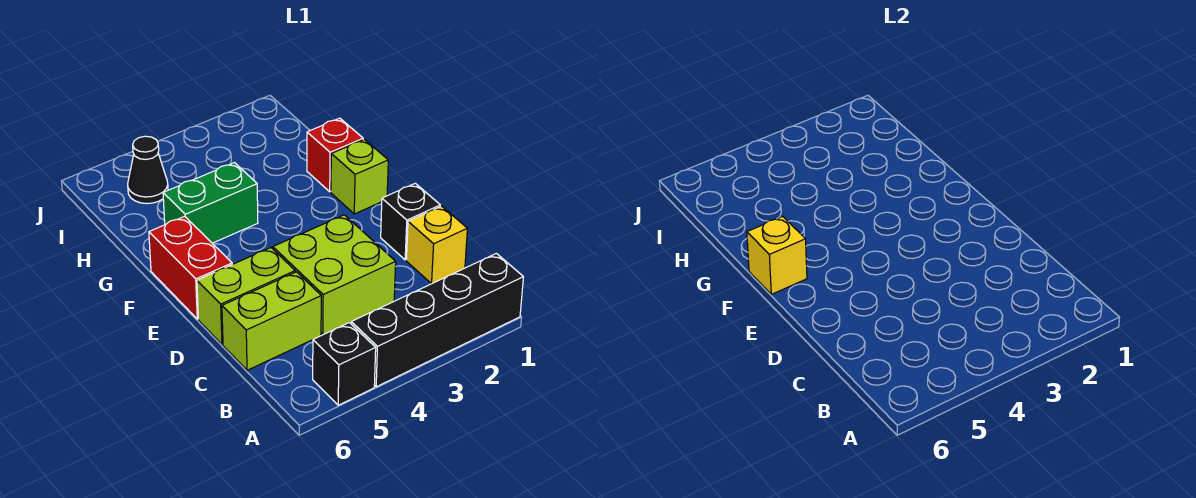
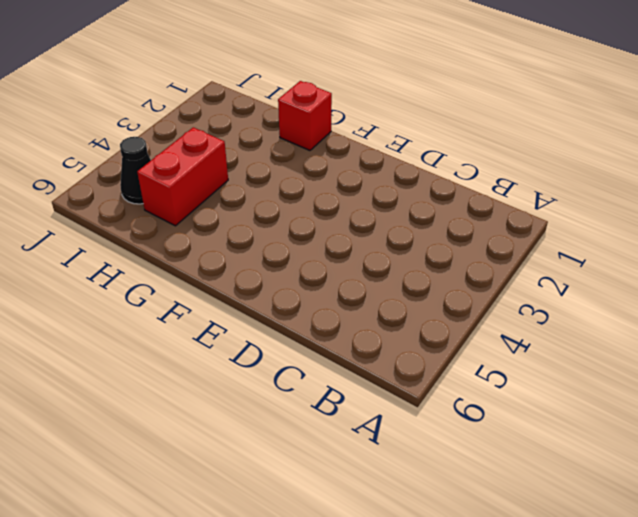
red 1x2 brick [137,127,228,226] -> red 1x2 brick turned to [149,216,232,319]
none -> black 1x4 brick [351,253,523,387]
none -> black 1x1 brick [313,322,376,405]
none -> yellow 1x1 brick [406,206,467,284]

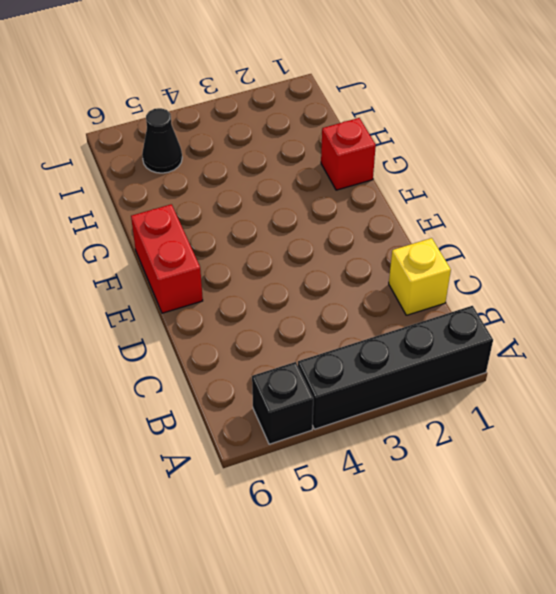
none -> lime 2x2 brick [273,215,396,335]
none -> lime 1x2 brick [222,272,321,370]
none -> black 1x1 brick [381,183,440,260]

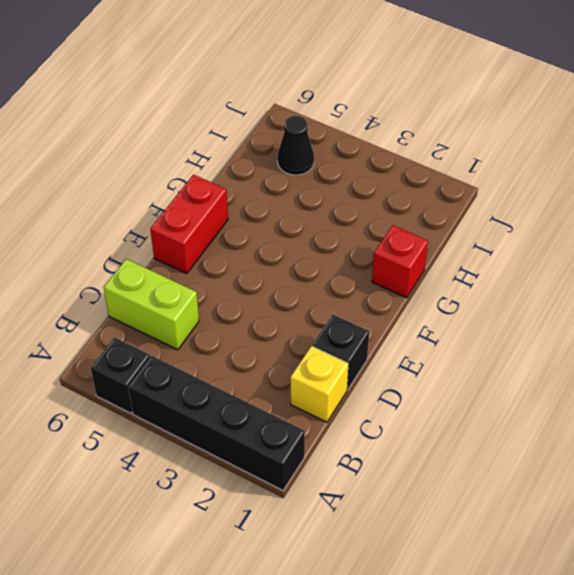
none -> lime 2x2 brick [273,215,396,335]
none -> lime 1x2 brick [197,248,295,344]
none -> lime 1x1 brick [331,139,388,214]

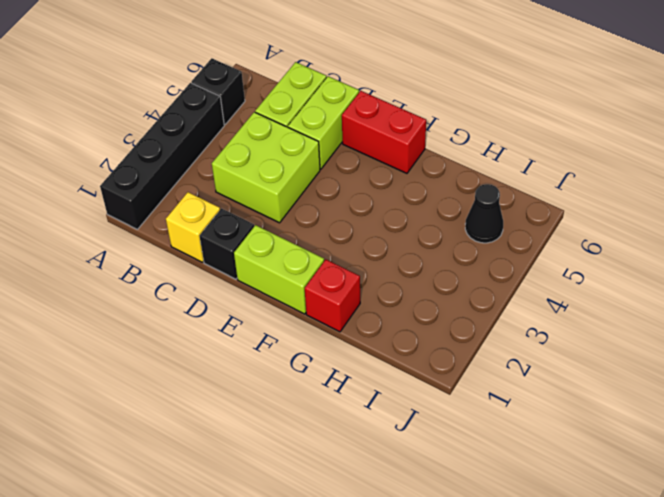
lime 1x2 brick [234,225,324,314] -> lime 1x1 brick [331,139,388,214]
none -> green 1x2 brick [163,163,258,243]
none -> yellow 1x1 brick [747,216,807,294]

